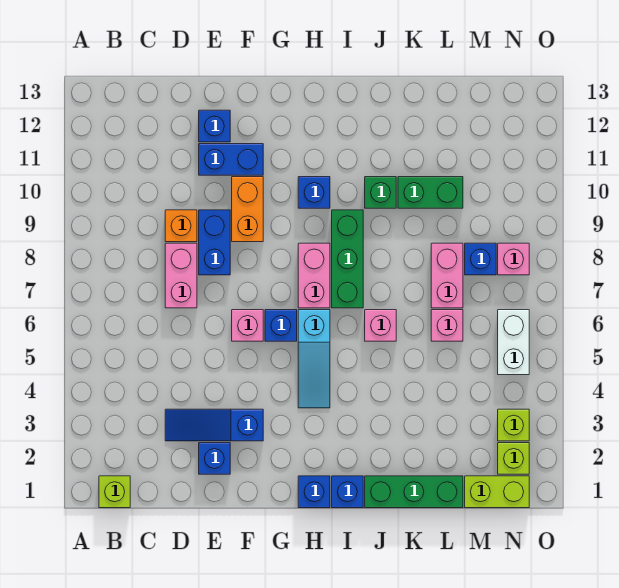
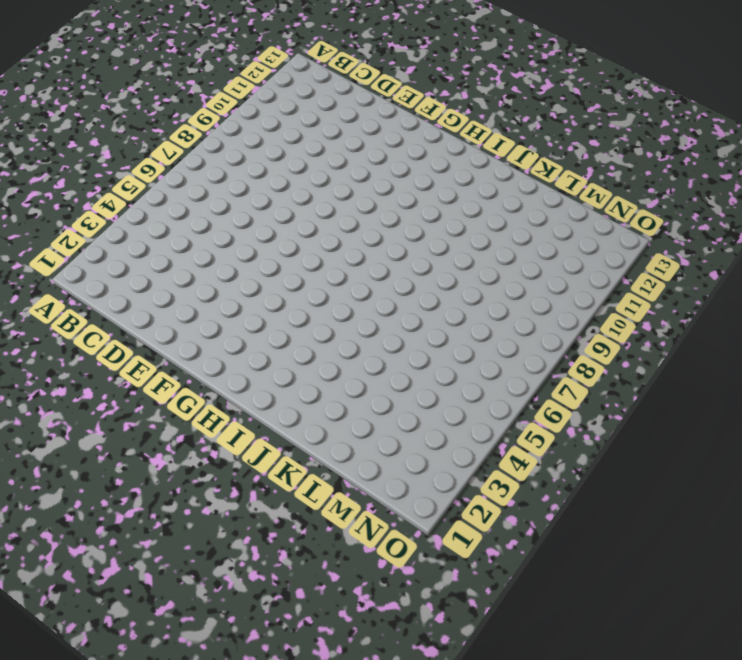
none -> lime 1x1 brick [99,476,130,508]
none -> blue 1x3 slope [165,409,263,441]
none -> pink 1x2 brick [165,243,197,308]

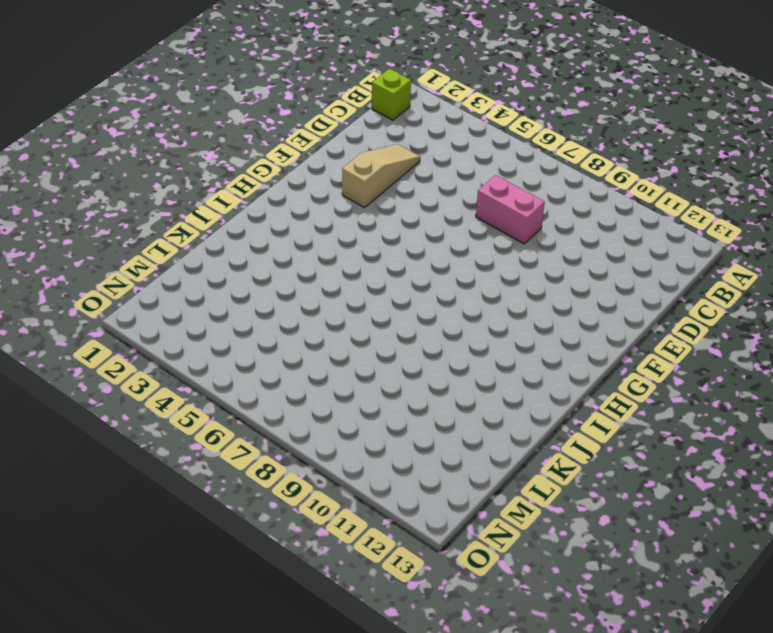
tan 1x3 slope [342,144,420,208] -> blue 1x3 slope [165,409,263,441]
none -> orange 1x1 brick [165,210,197,242]
none -> blue 1x1 brick [199,443,230,474]
none -> blue 1x2 brick [199,210,230,275]

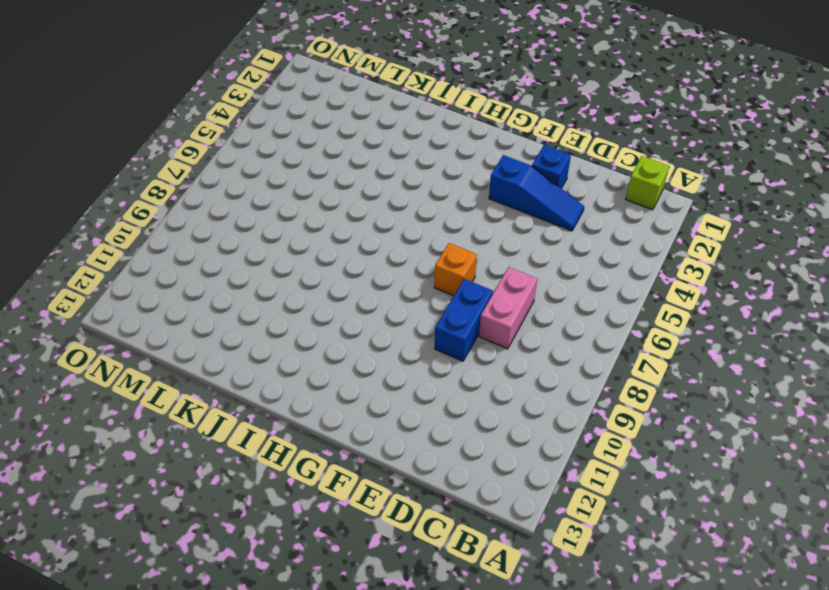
orange 1x1 brick [434,243,477,296] -> orange 1x1 brick moved to [165,210,197,242]
none -> blue 1x2 brick [199,144,263,175]
none -> blue 1x1 brick [199,110,230,142]
none -> pink 1x1 brick [232,310,263,341]

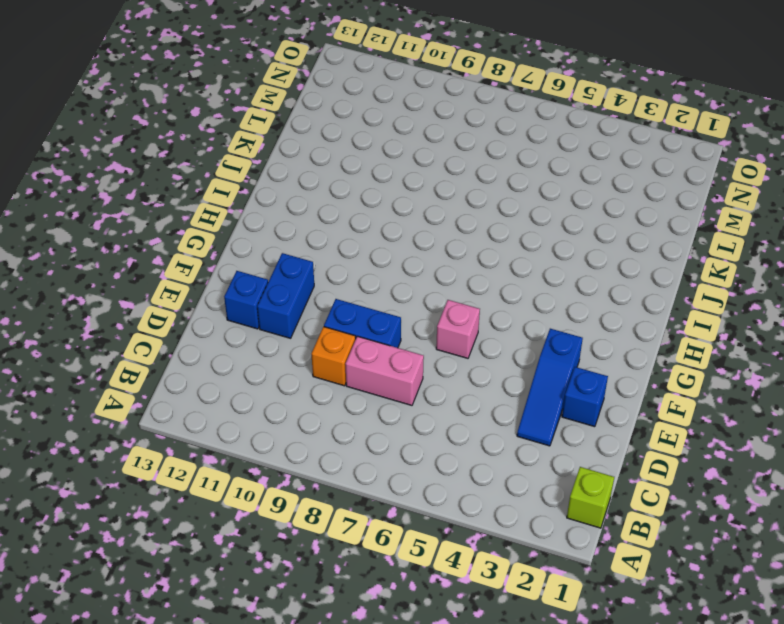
none -> orange 1x2 brick [232,177,263,242]
none -> blue 1x1 brick [265,310,297,341]
none -> blue 1x1 brick [298,476,330,508]

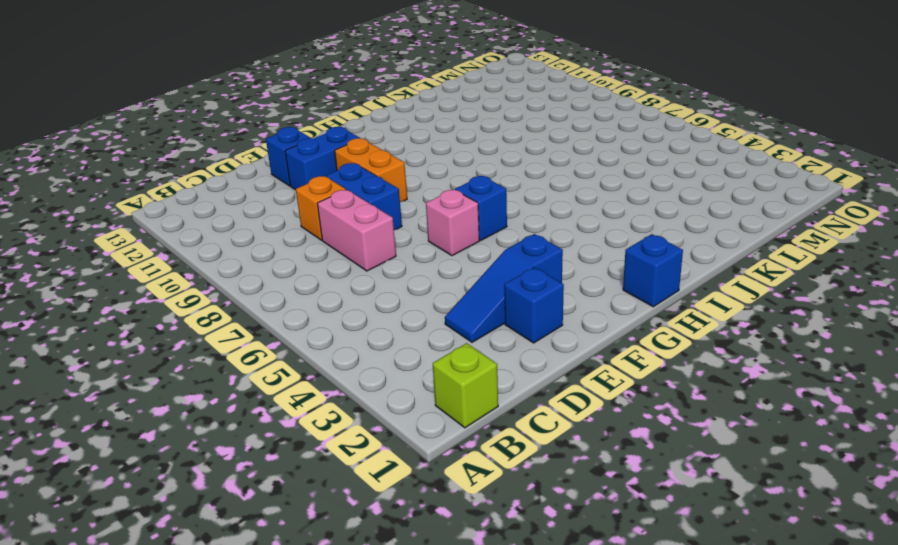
none -> cyan 1x3 slope [298,310,330,408]
none -> pink 1x2 brick [298,243,330,308]
none -> blue 1x1 brick [298,177,330,208]

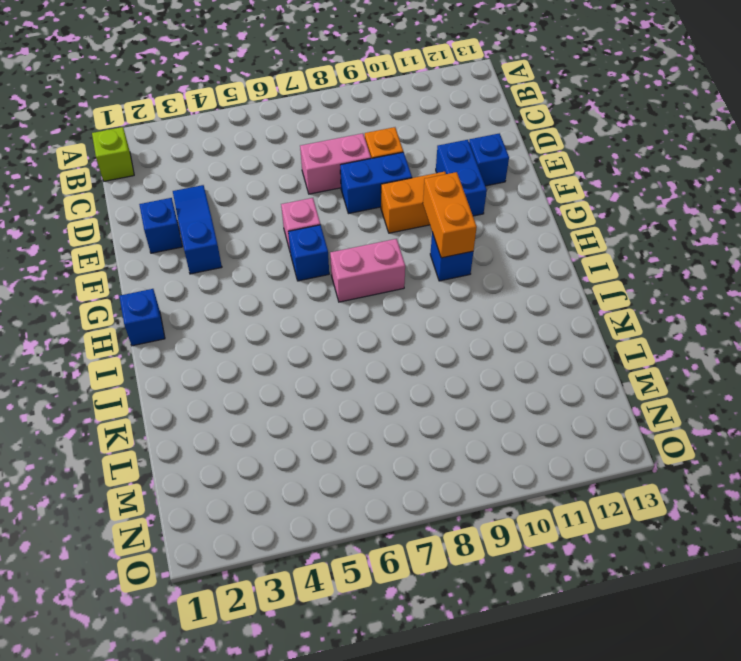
orange 1x2 brick [423,172,477,258] -> none
none -> cyan 1x3 slope [298,310,330,408]
none -> blue 1x1 brick [332,476,363,508]
none -> green 1x3 brick [332,210,363,308]

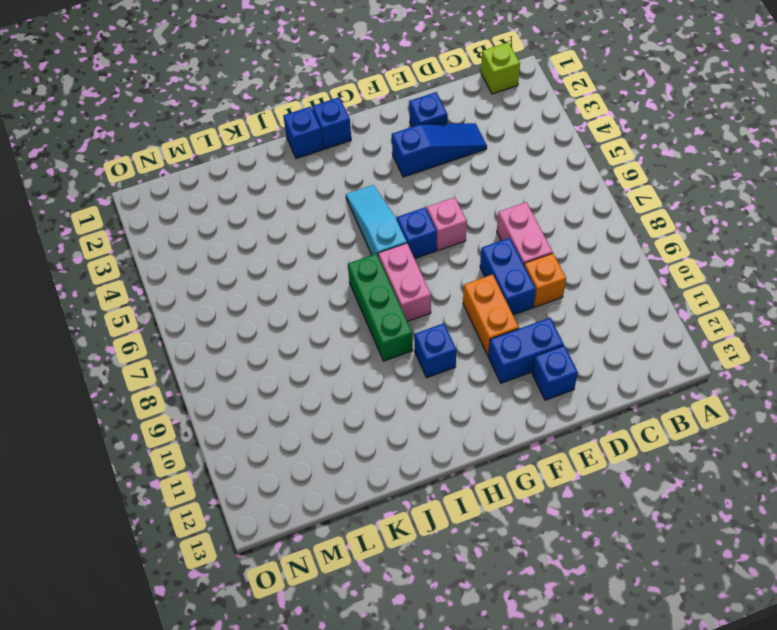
none -> green 1x3 brick [365,476,463,508]
none -> pink 1x1 brick [365,310,396,341]
none -> green 1x1 brick [365,177,396,208]

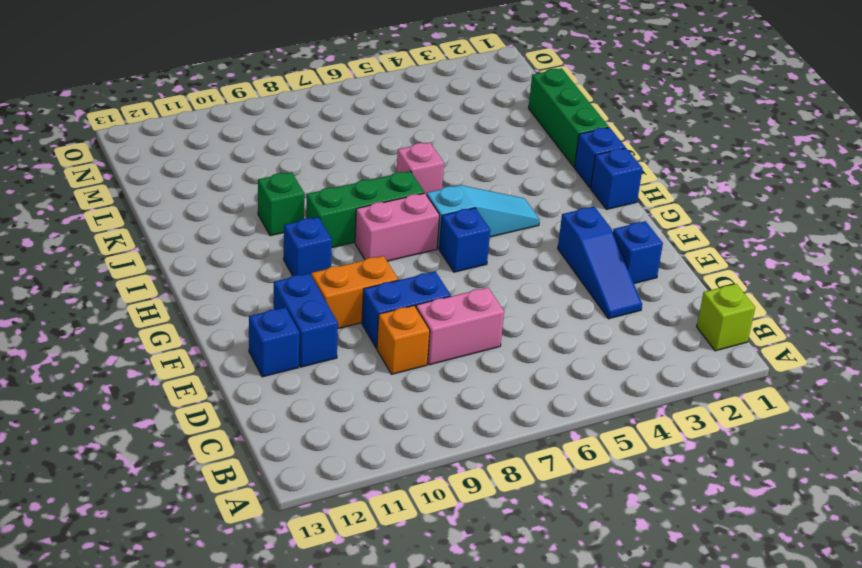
none -> pink 1x1 brick [232,310,263,341]
none -> green 1x2 brick [398,177,463,208]
none -> pink 1x1 brick [431,310,463,341]

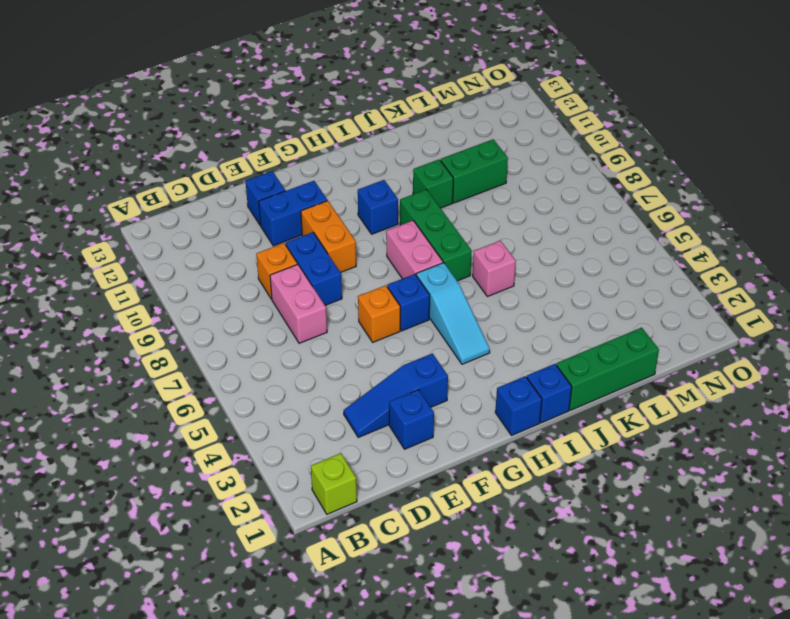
orange 1x1 brick [358,285,400,342] -> pink 1x1 brick [232,310,263,341]
none -> pink 1x1 brick [431,310,463,341]
none -> pink 1x2 brick [431,243,463,308]
none -> lime 1x2 brick [465,476,529,508]

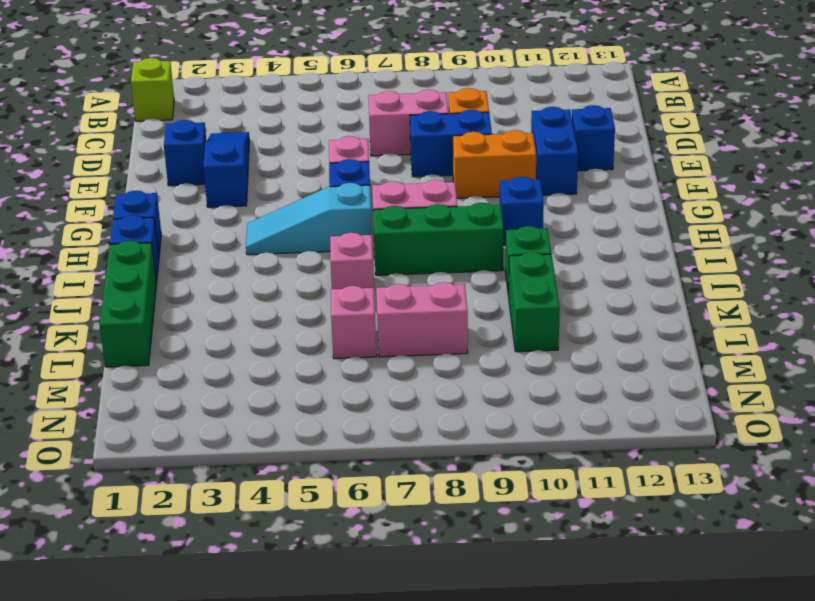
none -> lime 1x2 brick [465,476,529,508]
none -> blue 1x1 brick [465,243,496,275]
none -> lime 1x1 brick [498,443,529,474]

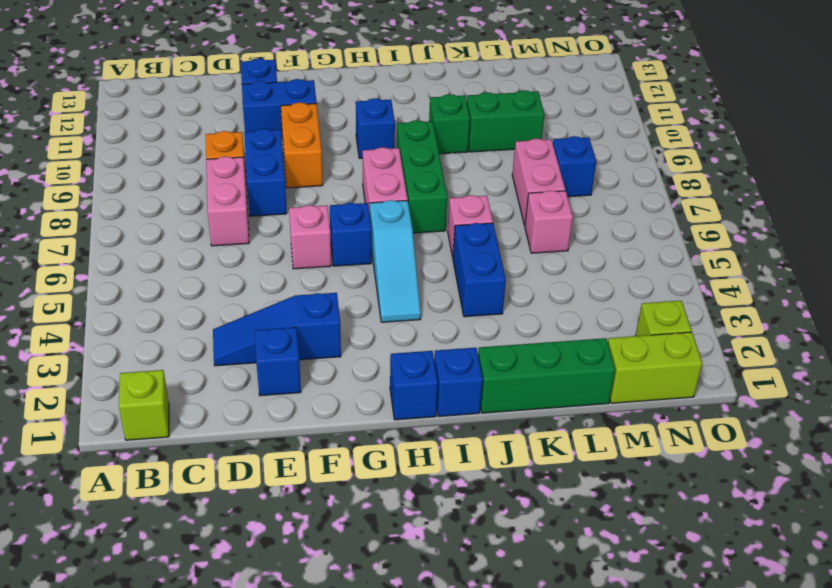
blue 1x2 brick [453,223,506,317] -> none
none -> lime 1x1 brick [498,409,529,441]
none -> white 1x2 brick [498,310,529,375]
none -> pink 1x1 brick [498,243,529,275]

